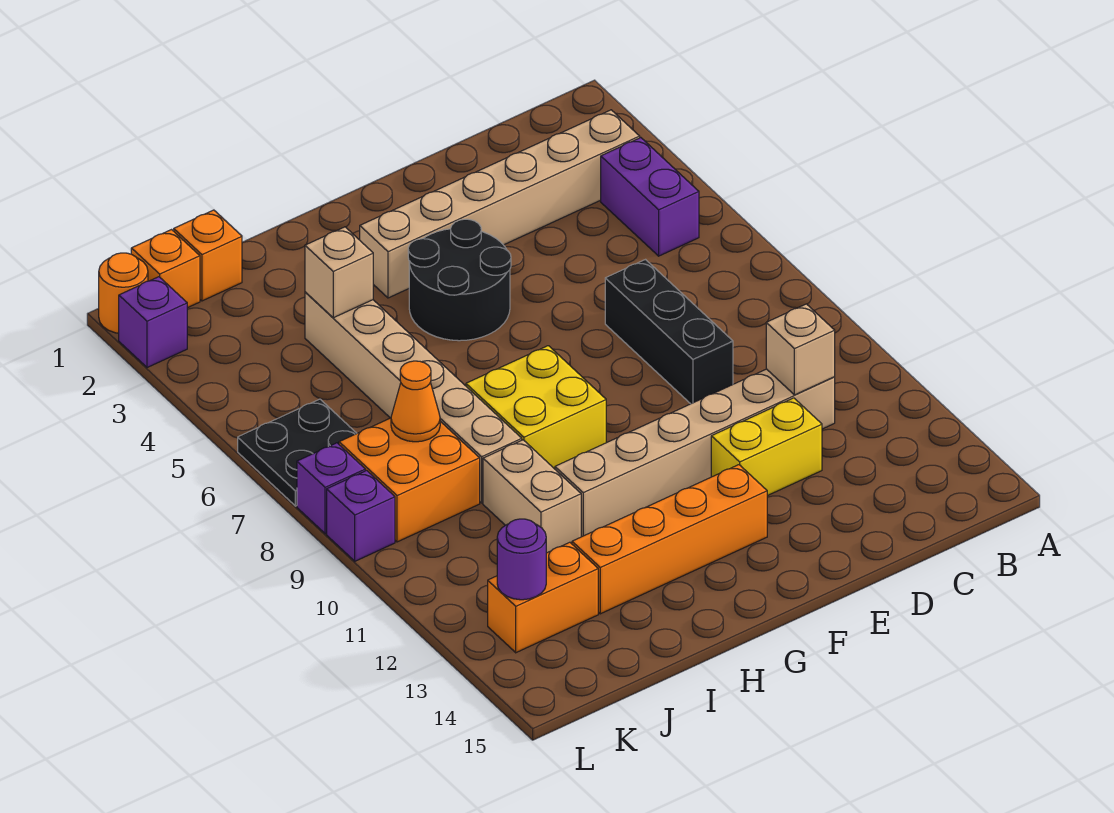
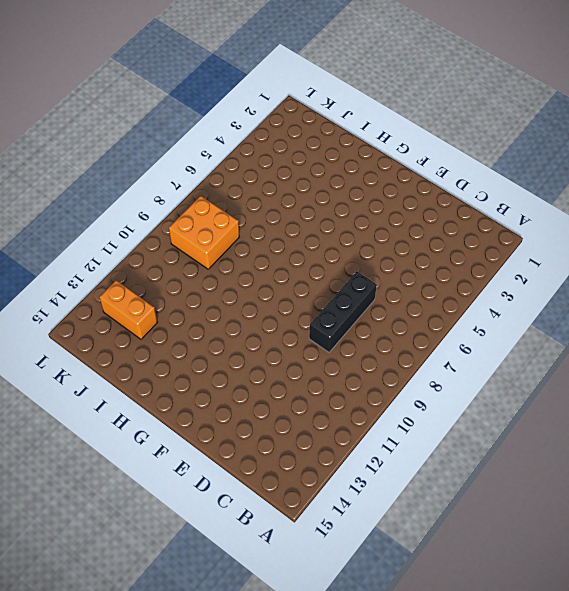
none -> tan 1x6 brick [360,110,640,298]
none -> purple 1x2 brick [601,138,699,256]
none -> tan 1x6 brick [555,369,835,537]

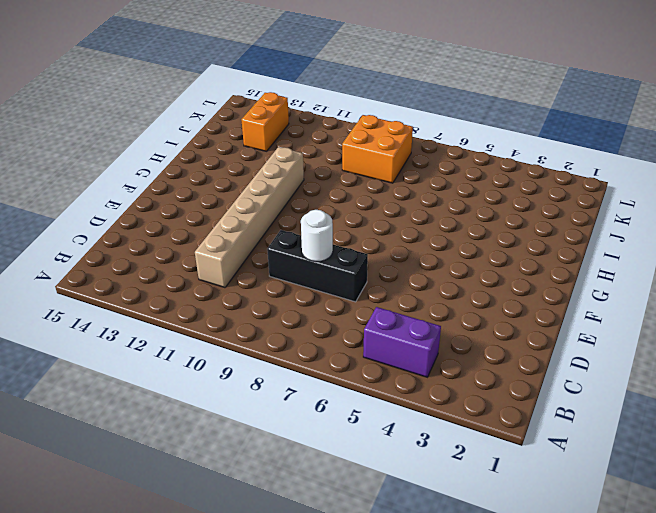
white 1x1 round brick [301,210,333,261] -> none
none -> tan 1x6 brick [360,110,640,298]
none -> yellow 1x2 brick [711,398,822,496]
none -> black 2x2 round brick [408,219,511,341]

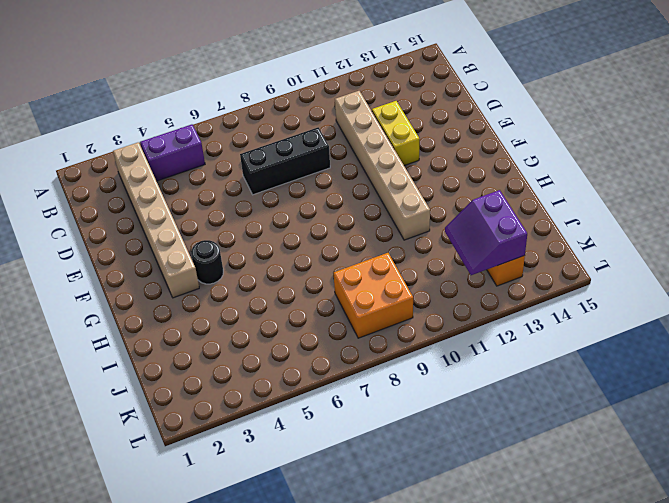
black 1x1 round brick [191,240,223,284] -> black 2x2 round brick [408,219,511,341]
purple 2x2 slope [445,190,527,275] -> purple 1x1 round brick [497,519,546,600]
none -> orange 1x4 brick [572,465,767,614]
none -> yellow 2x2 brick [466,346,606,469]
none -> tan 1x6 brick [305,292,522,503]

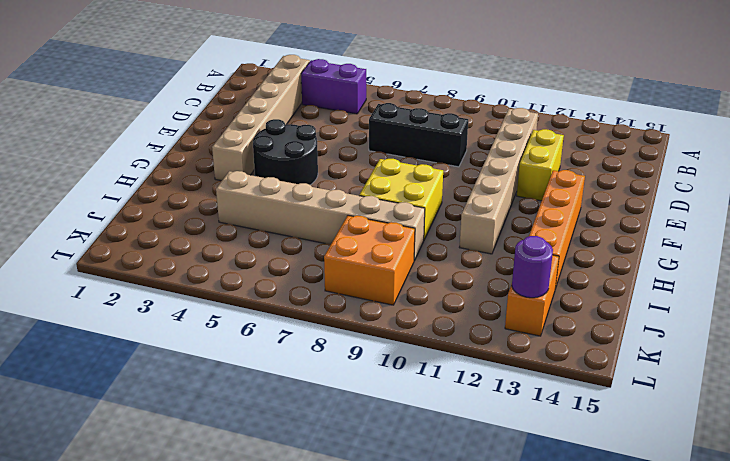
none -> tan 1x2 brick [483,440,581,553]
none -> orange 1x1 brick [174,210,242,301]
none -> orange 1x1 brick [131,230,200,308]

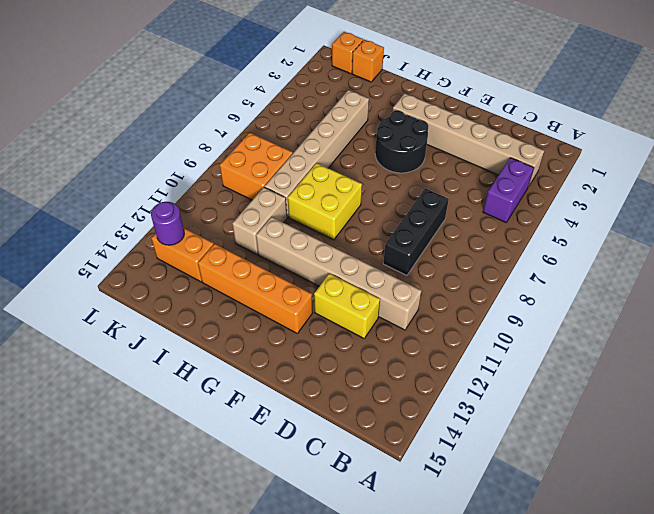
none -> black 2x2 plate [238,399,357,506]
none -> orange 1x1 round brick [99,253,148,333]
none -> purple 1x1 brick [119,277,187,368]

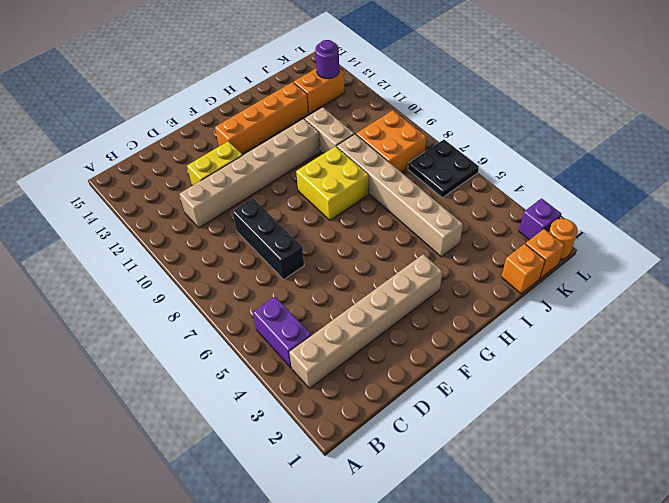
none -> black 2x2 round brick [408,219,511,341]
none -> purple 1x1 brick [297,443,365,534]
none -> purple 1x1 brick [327,470,395,561]

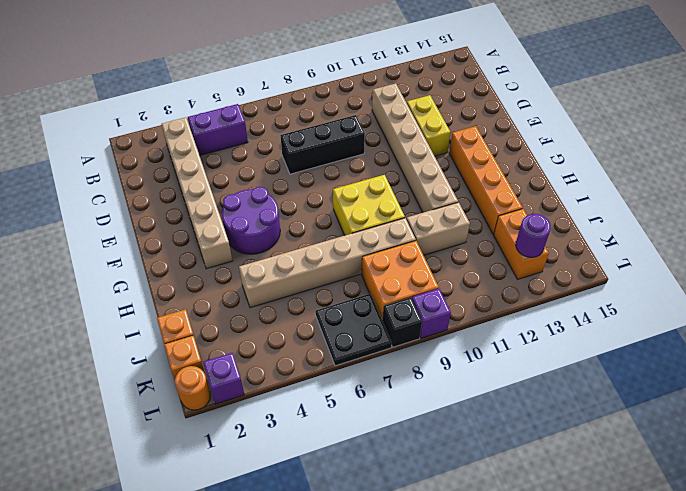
purple 2x2 round brick [222,187,280,254] -> black 2x2 round brick [408,219,511,341]
black 1x1 brick [382,297,422,347] -> purple 1x1 brick [297,443,365,534]
none -> tan 1x1 brick [766,304,835,395]
none -> tan 1x1 brick [305,227,373,318]
none -> orange 1x1 cone [391,361,440,442]

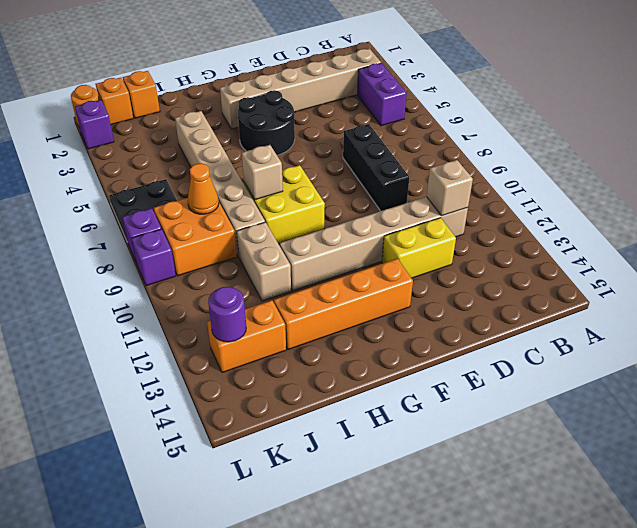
tan 1x1 brick [242,145,283,200] -> tan 1x1 brick moved to [305,227,373,318]

